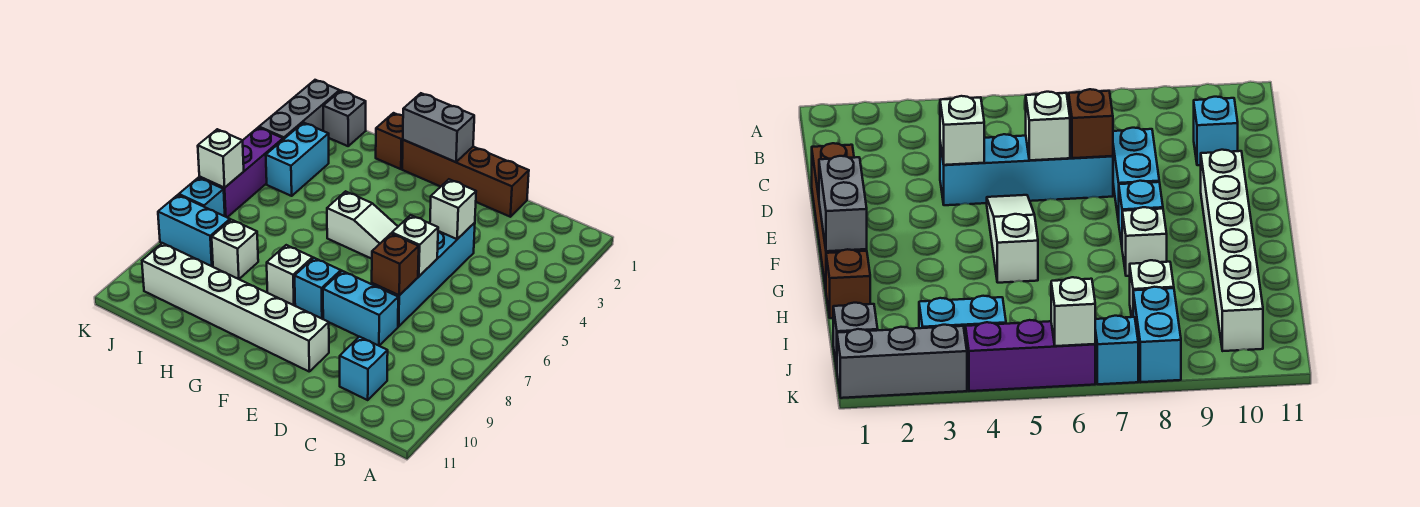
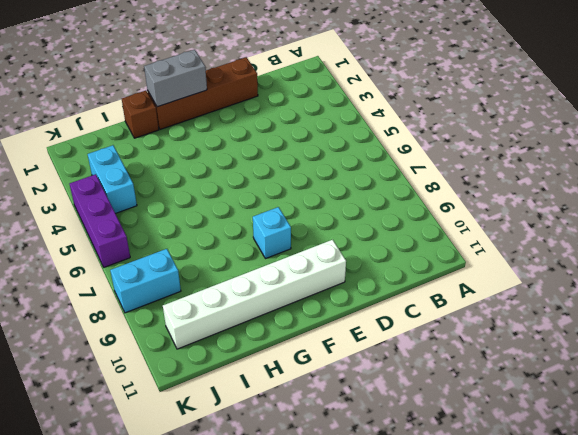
none -> cyan 1x1 brick [340,337,388,400]
none -> cyan 1x4 brick [372,223,475,326]
none -> cyan 1x2 brick [323,271,398,346]

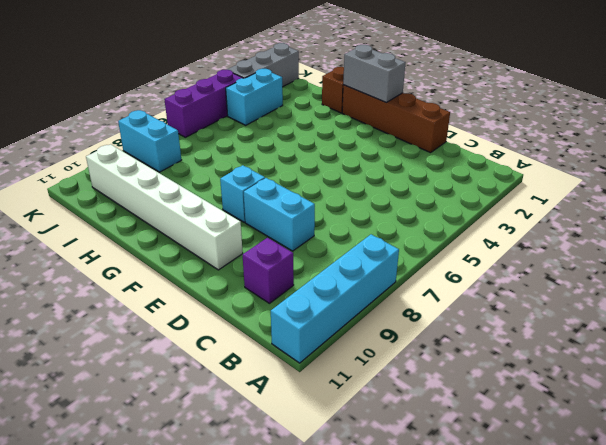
cyan 1x4 brick [271,234,399,363] -> cyan 1x4 brick moved to [372,223,475,326]
purple 1x1 brick [243,238,294,303] -> cyan 1x1 brick [340,337,388,400]
none -> white 1x3 slope [327,191,398,259]
none -> white 1x1 brick [267,245,313,305]
none -> white 1x1 brick [212,220,258,279]

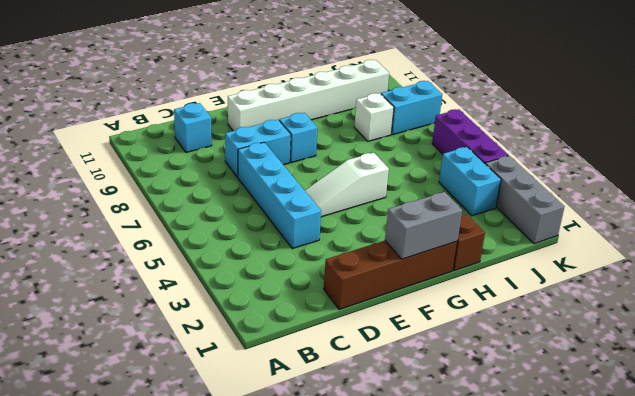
none -> white 1x1 brick [267,245,313,305]
none -> grey 1x1 brick [323,91,366,146]
none -> cyan 1x1 brick [179,178,225,216]

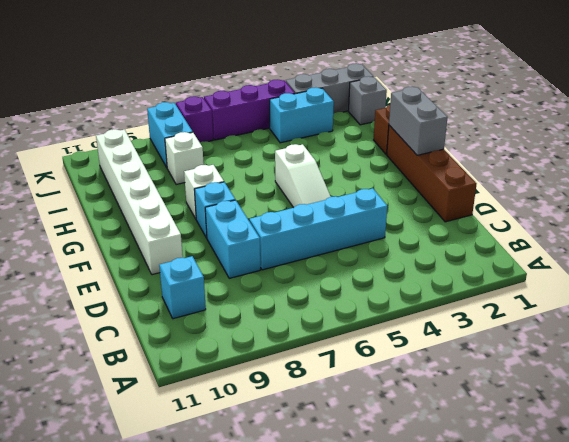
purple 1x1 brick [176,96,213,142] -> cyan 1x1 brick [179,178,225,216]
none -> white 1x1 brick [430,179,476,239]
none -> white 1x1 brick [392,215,438,276]
none -> brown 1x1 brick [372,234,419,295]

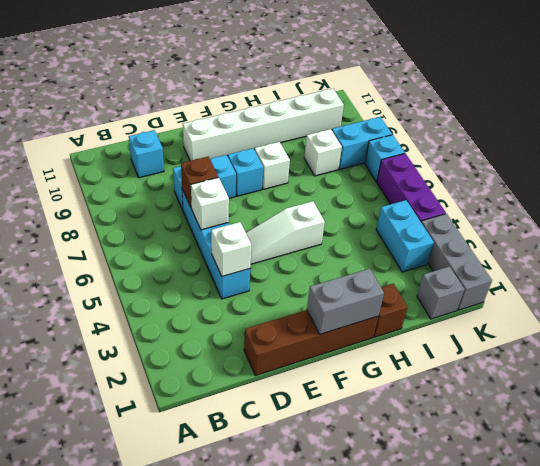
none -> white 1x1 brick [198,129,244,188]

